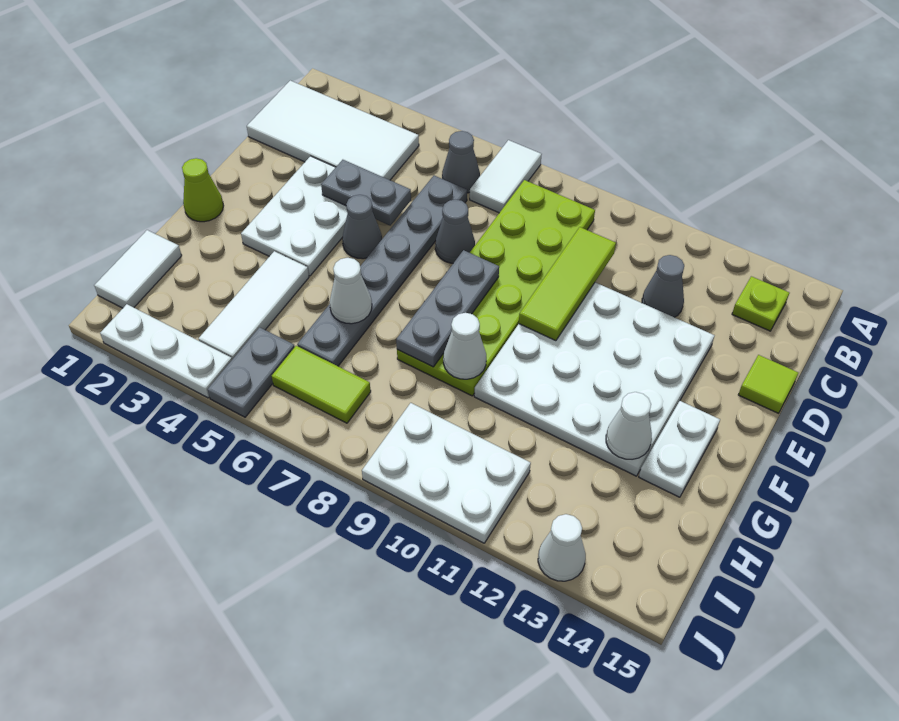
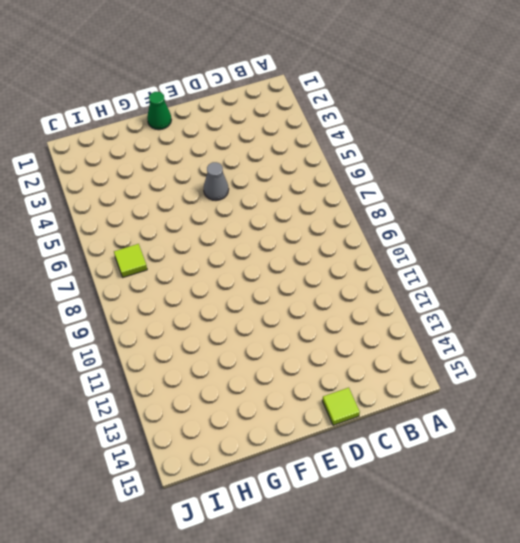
green 1x1 cone [147,92,171,130] -> lime 1x1 cone [182,158,224,222]
lime 1x1 tile [114,244,147,277] -> lime 1x2 tile [272,346,371,423]
none -> white 1x2 tile [470,140,542,213]
none -> white 2x4 tile [247,80,419,180]
none -> grey 1x1 cone [442,131,480,193]

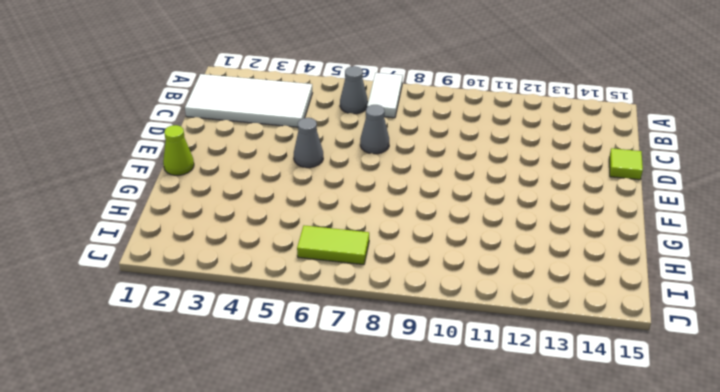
none -> lime 2x6 plate [397,180,595,396]
none -> lime 1x1 plate [732,276,789,331]
none -> grey 1x6 plate [297,176,467,366]

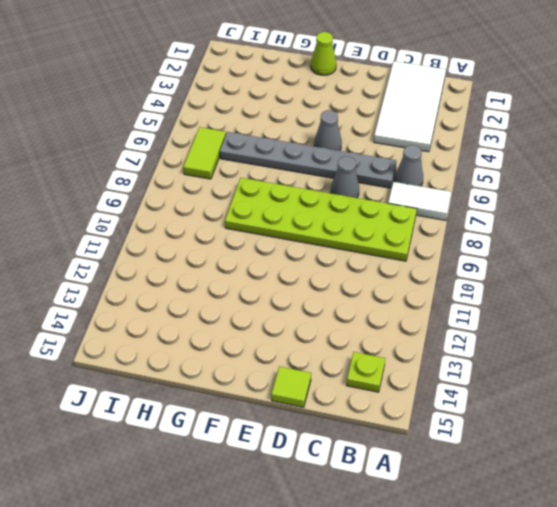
none -> grey 1x1 cone [642,255,684,317]
none -> white 2x3 plate [241,156,348,276]
none -> white 4x4 plate [474,282,715,476]

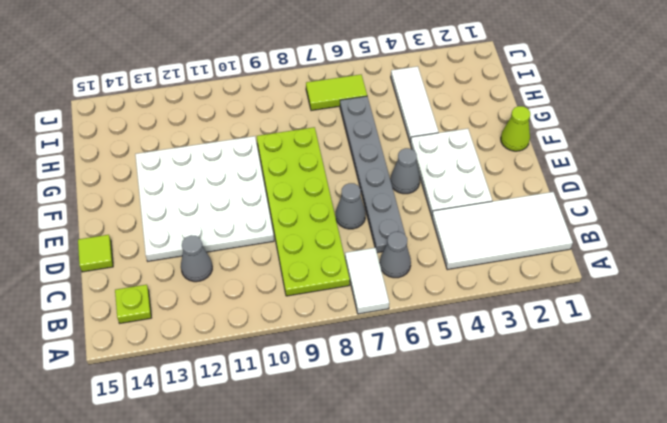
none -> white 1x2 plate [639,401,720,497]
none -> white 1x2 tile [94,230,182,308]
none -> grey 1x2 plate [207,327,295,417]

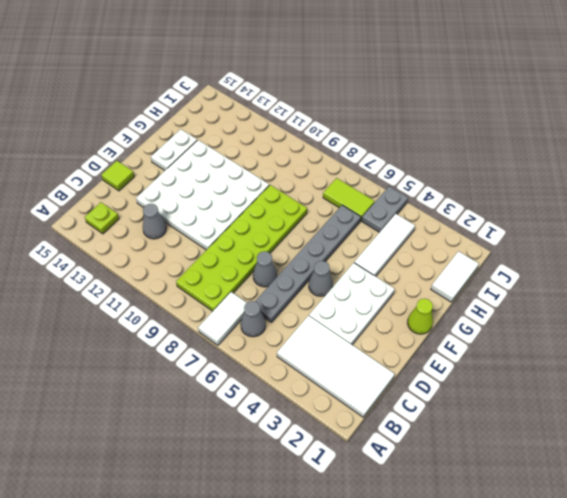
none -> white 2x3 plate [362,403,531,543]
none -> white 1x3 plate [100,304,232,398]
none -> white 1x1 cone [538,514,586,581]

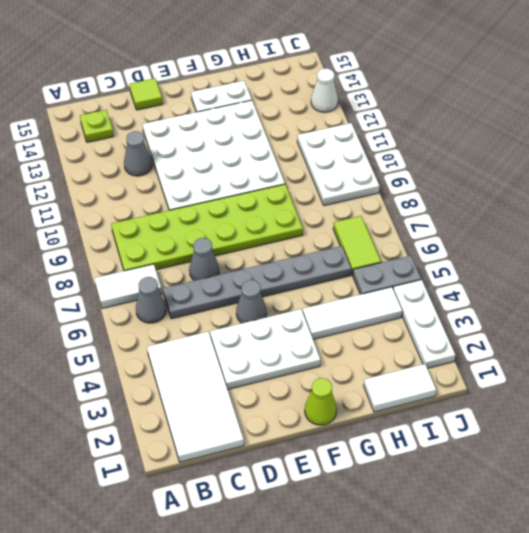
none -> lime 1x3 tile [519,227,616,341]
none -> grey 1x2 plate [321,160,411,225]
none -> grey 1x3 plate [396,250,499,367]

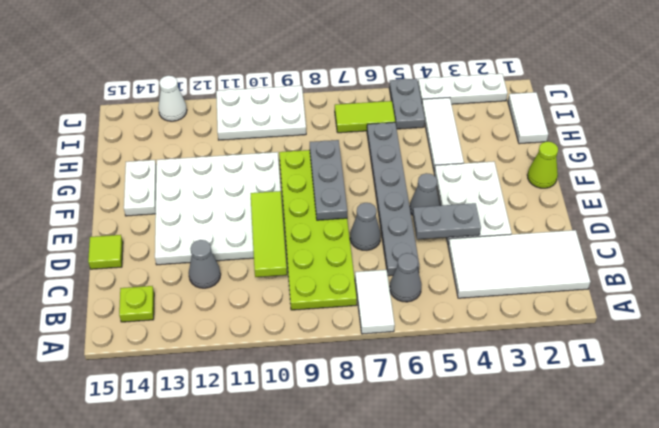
none -> white 1x1 cone [330,258,372,324]
none -> white 1x1 cone [443,313,486,379]
none -> white 1x1 cone [606,392,652,459]

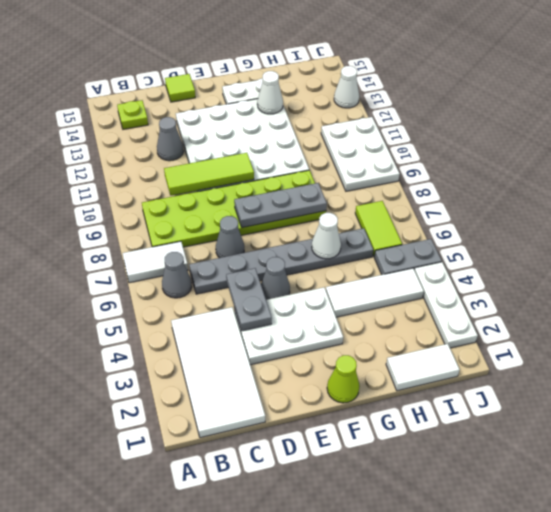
none -> white 1x1 cone [443,313,486,379]

